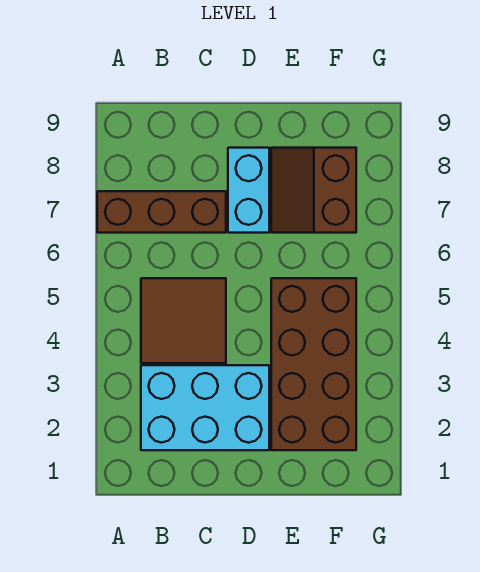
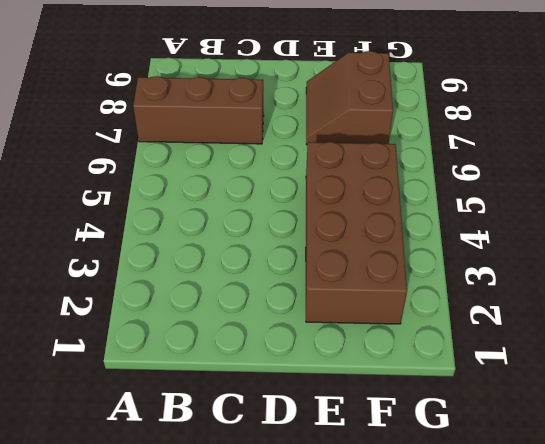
none -> cyan 2x3 brick [141,365,269,450]
none -> brown 2x2 tile [141,278,226,363]

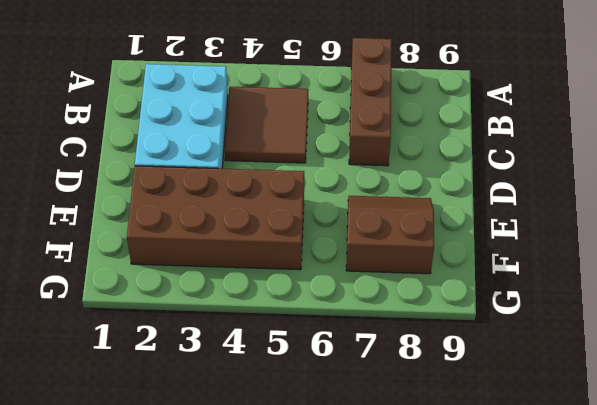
none -> cyan 1x2 brick [228,148,269,233]

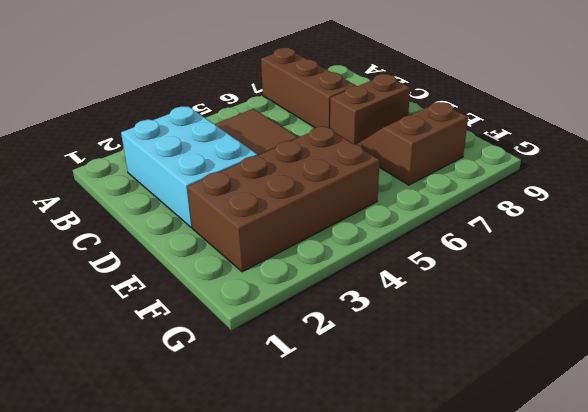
brown 1x2 brick [330,74,410,145] -> cyan 1x2 brick [228,148,269,233]

